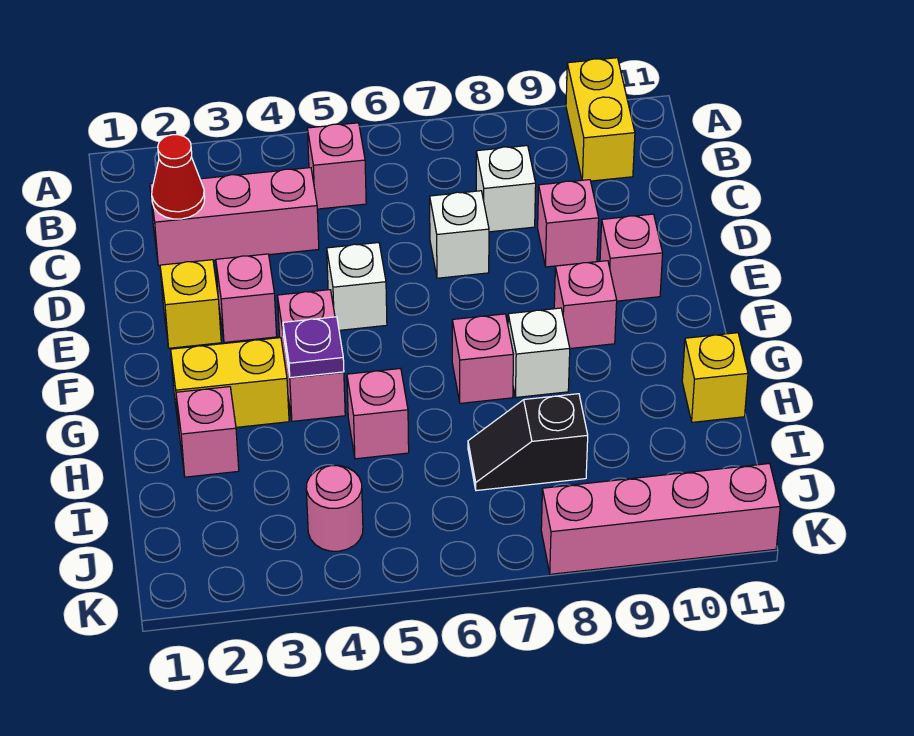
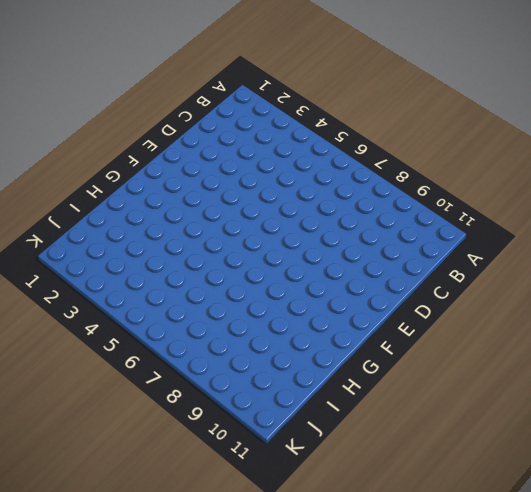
none -> yellow 1x2 brick [566,58,635,181]
none -> pink 1x1 brick [307,123,366,209]
none -> pink 1x3 brick [150,168,319,266]

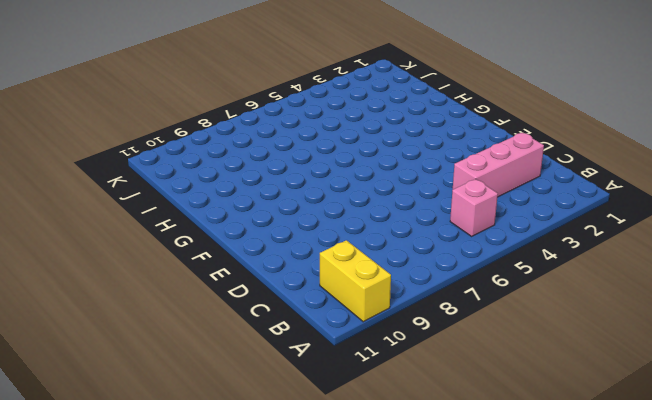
none -> white 1x1 brick [476,146,536,232]
none -> white 1x1 brick [430,191,489,278]
none -> pink 1x1 brick [538,180,599,267]

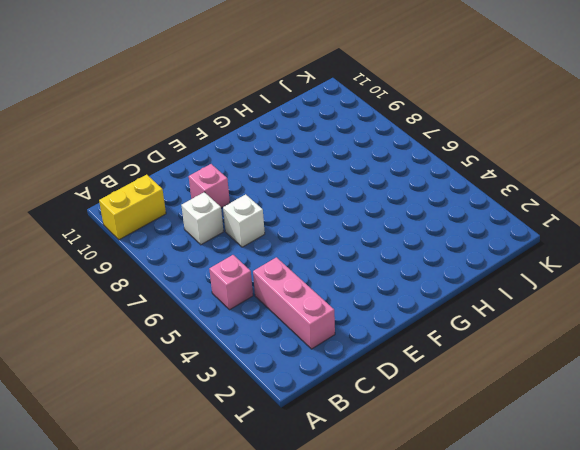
none -> yellow 1x1 brick [160,260,221,348]
none -> pink 1x1 brick [216,254,277,342]
none -> white 1x1 brick [327,243,387,330]

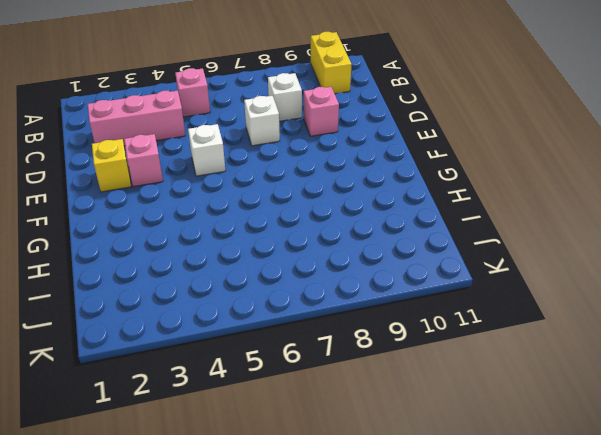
none -> pink 1x1 brick [600,214,663,301]
none -> pink 1x2 brick [277,290,345,421]
none -> pink 1x1 brick [554,261,617,348]

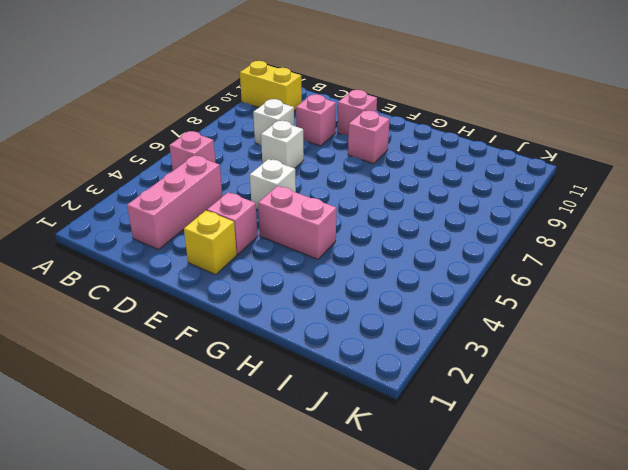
none -> yellow 1x2 brick [171,338,289,428]
none -> pink 1x1 brick [452,314,513,403]
none -> white 1x1 brick [508,308,570,397]

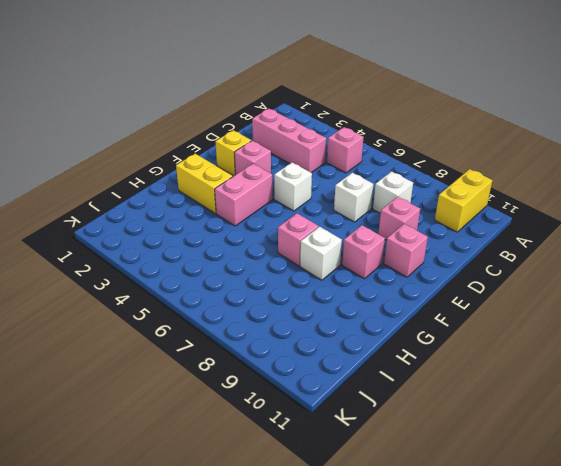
none -> pink 1x1 brick [176,387,239,477]
none -> pink 1x1 brick [347,368,409,459]
none -> yellow 1x1 brick [682,333,748,422]

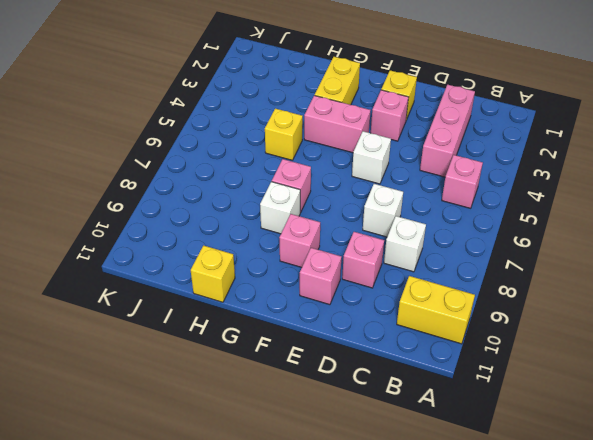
yellow 1x1 brick [265,109,303,160] -> pink 1x1 brick [347,368,409,459]
none -> pink 1x1 brick [176,387,239,477]
none -> black 1x2 slope [468,394,588,491]
none -> pink 1x1 round brick [306,465,363,551]

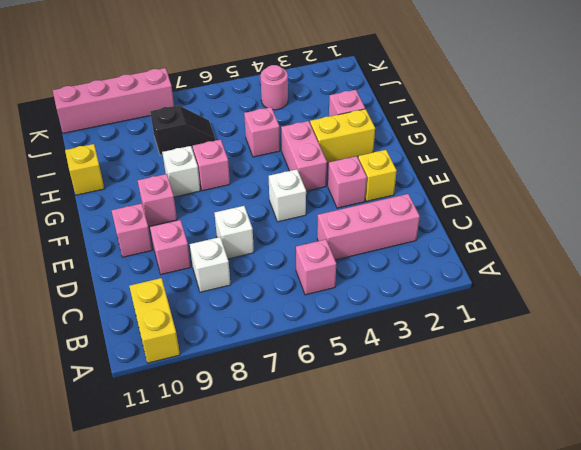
none -> red 1x1 cone [152,135,205,219]
none -> purple 1x1 plate [283,317,344,378]

